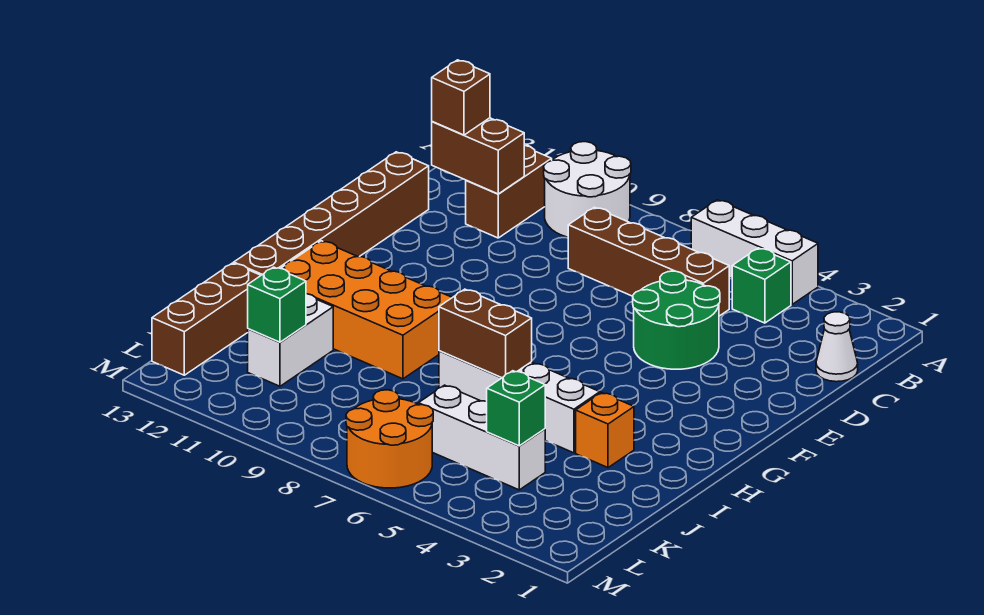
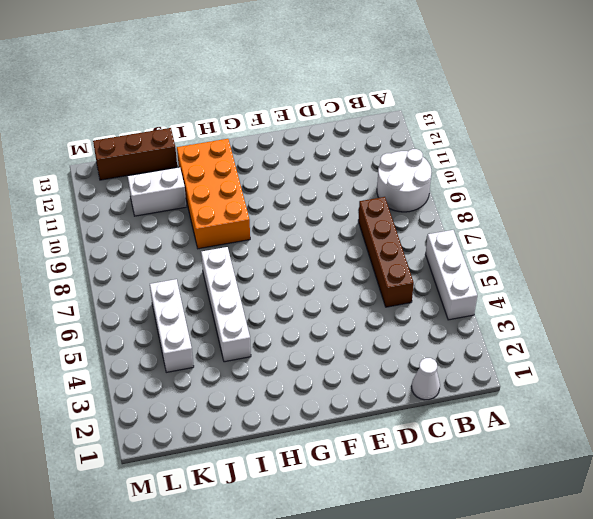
none -> green 1x1 brick [732,248,791,323]
none -> brown 1x2 brick [466,145,552,238]
none -> green 2x2 round brick [633,271,720,369]

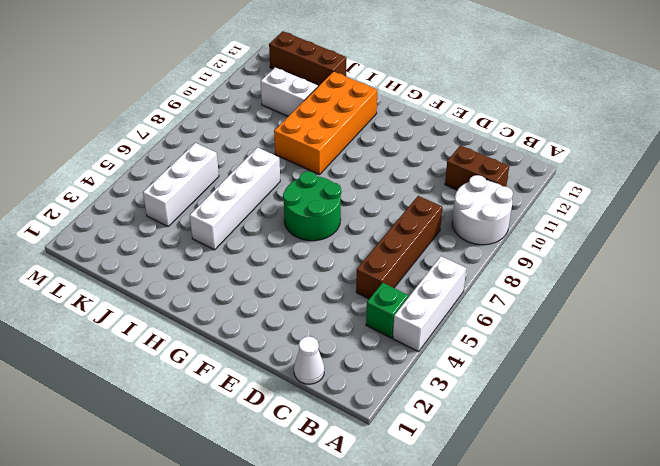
green 2x2 round brick [283,171,341,241] -> green 2x2 round brick moved to [633,271,720,369]
none -> brown 1x6 brick [234,152,429,275]
none -> orange 1x1 brick [576,393,634,468]
none -> orange 2x2 round brick [346,390,433,488]

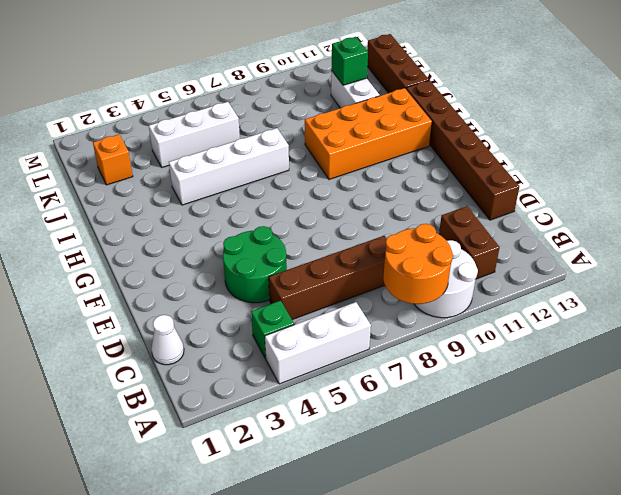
orange 2x2 round brick [383,224,453,304] -> orange 2x2 round brick moved to [346,390,433,488]
orange 1x1 brick [93,134,133,185] -> orange 1x1 brick moved to [576,393,634,468]
none -> brown 1x2 brick [432,118,524,194]
none -> brown 1x2 brick [439,289,532,378]
none -> green 1x1 brick [487,371,545,446]

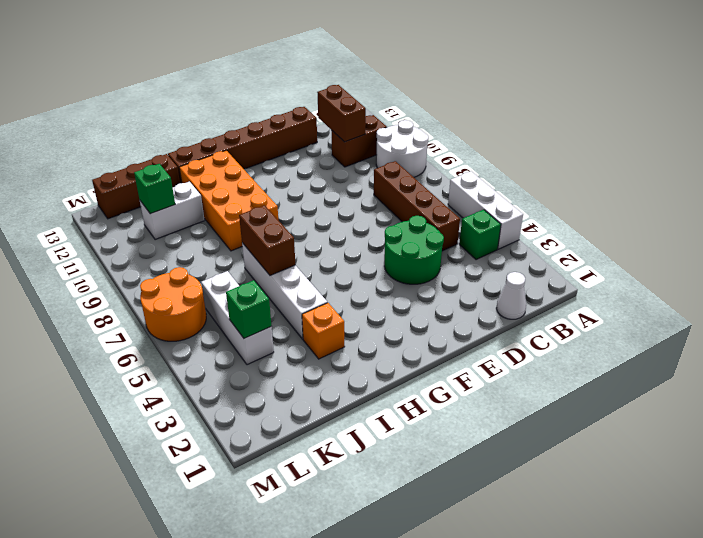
none -> brown 1x1 brick [432,60,490,135]

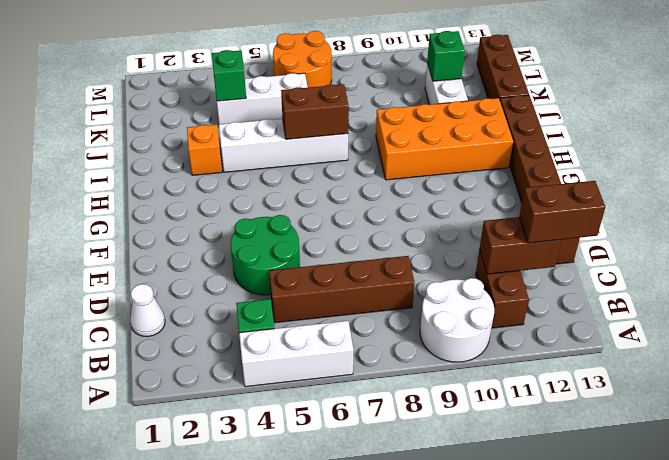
brown 1x2 brick [519,181,605,243] -> brown 1x1 brick [432,60,490,135]

